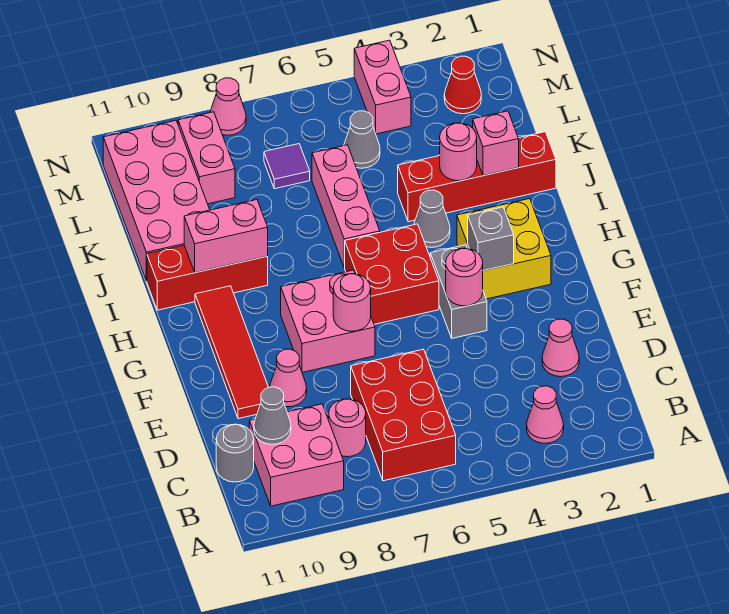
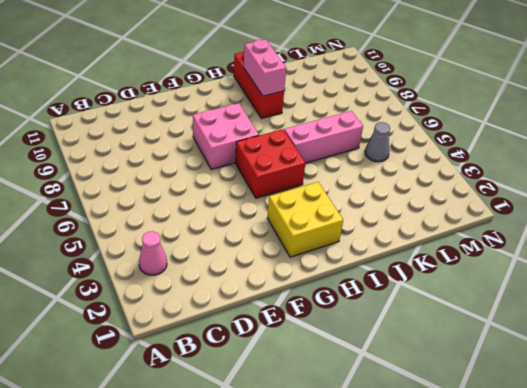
none -> red 2x3 brick [351,349,456,481]
none -> pink 2x2 brick [249,404,344,506]
none -> pink 1x1 round brick [329,399,366,457]
none -> grey 1x1 round brick [216,424,254,482]

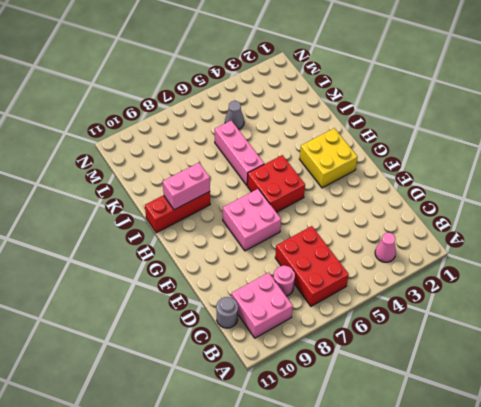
none -> pink 1x1 cone [542,319,579,377]
none -> pink 1x1 cone [270,349,307,407]
none -> red 1x4 tile [195,286,268,419]
none -> grey 1x2 brick [430,245,487,338]

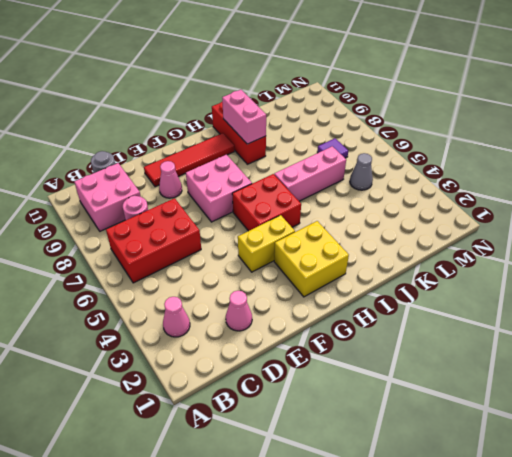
yellow 1x2 brick [238,215,295,272] -> grey 1x2 brick [430,245,487,338]
none -> grey 1x1 cone [414,190,450,247]
none -> red 1x4 brick [398,132,556,222]
none -> pink 2x4 brick [103,120,210,281]
none -> pink 1x2 brick [178,112,235,204]

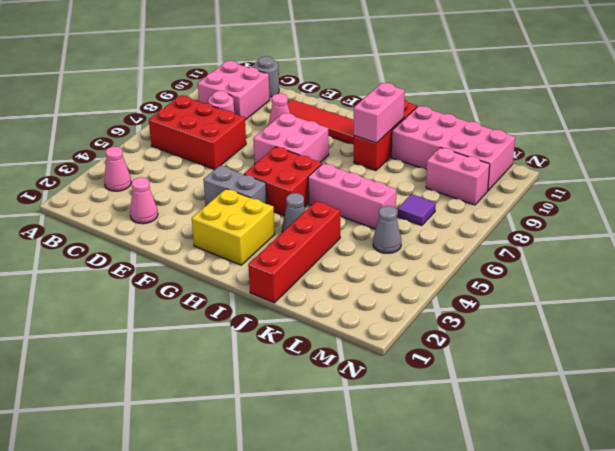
none -> red 1x1 cone [444,56,481,114]
none -> pink 1x2 brick [354,40,411,134]
none -> pink 1x1 cone [210,78,246,135]
none -> grey 1x1 cone [254,387,291,444]

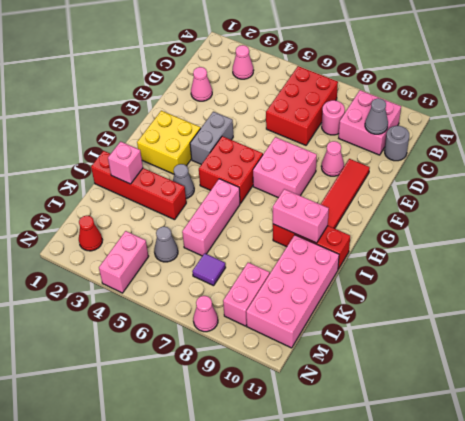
none -> pink 1x1 round brick [446,248,483,306]
none -> pink 1x1 round brick [333,274,371,331]
none -> grey 1x1 brick [468,207,514,271]
none -> pink 1x1 round brick [440,123,477,181]

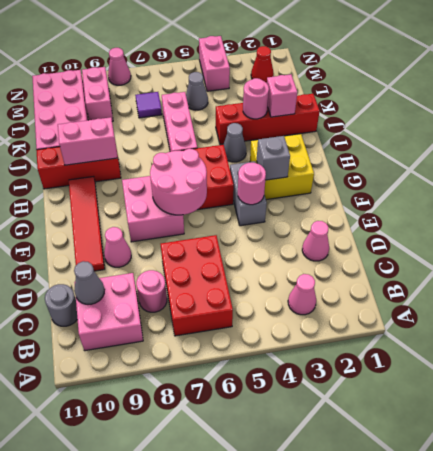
pink 2x2 round brick [150,149,207,215] -> pink 1x1 round brick [333,274,371,331]

